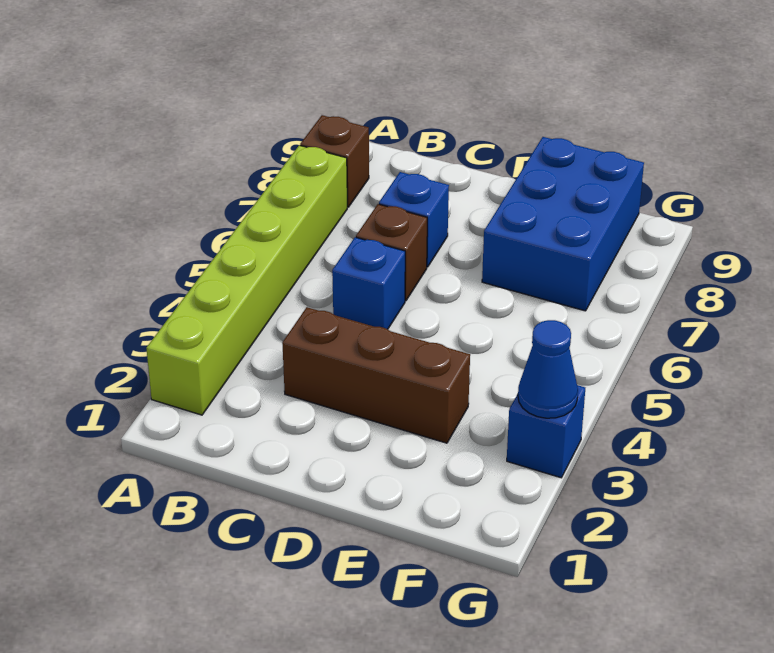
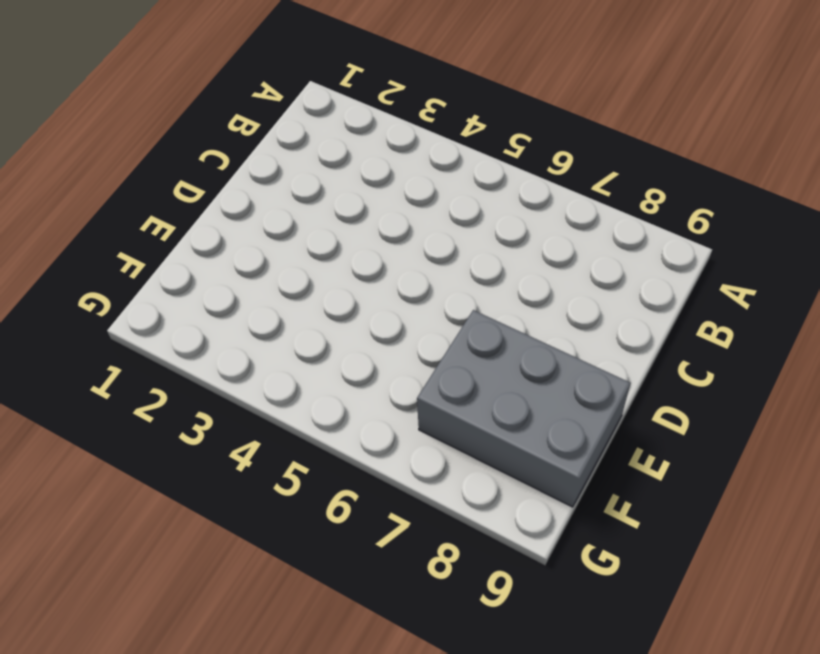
grey 2x3 brick [417,310,630,507] -> blue 2x3 brick [482,137,644,311]
none -> lime 1x6 brick [146,145,347,415]
none -> brown 1x1 brick [300,115,369,207]

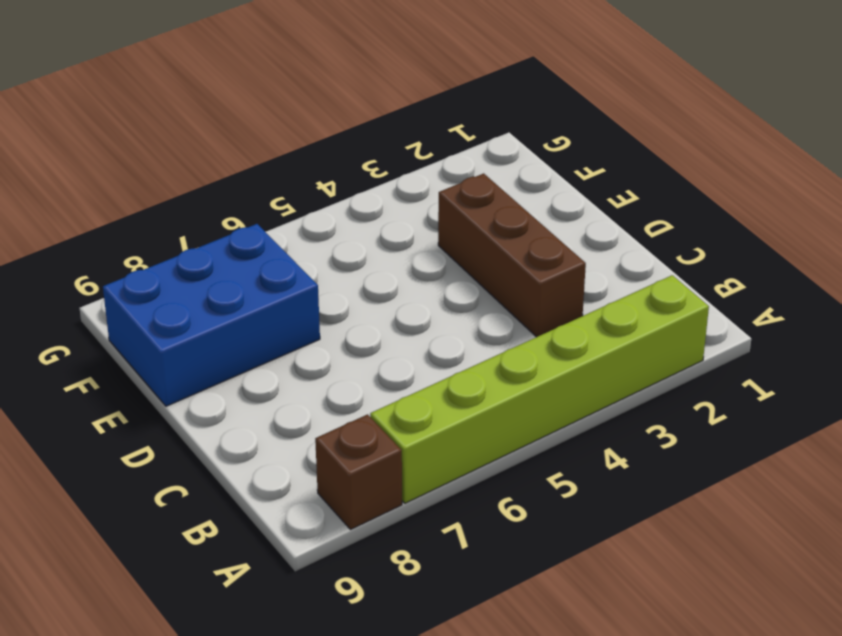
none -> blue 1x1 brick [332,237,405,329]
none -> brown 1x1 brick [356,204,427,301]

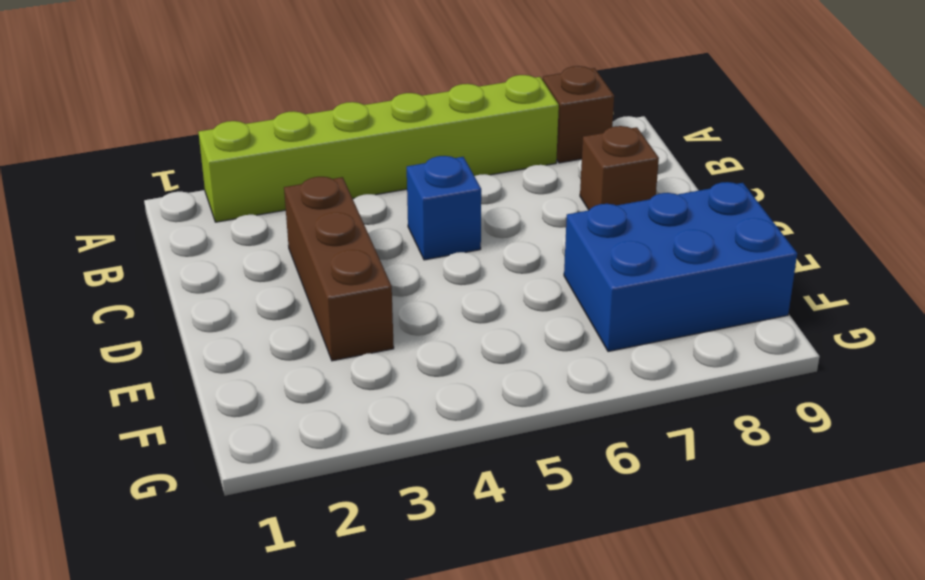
brown 1x1 brick [580,126,659,210] -> brown 1x1 brick moved to [356,204,427,301]
none -> blue 1x1 brick [379,172,449,267]
none -> blue 1x1 brick [507,385,585,478]

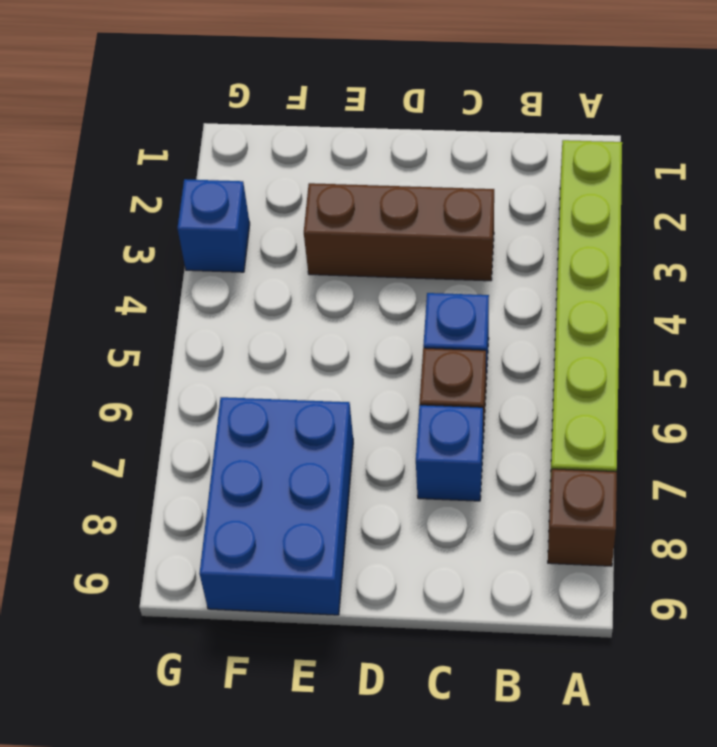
none -> blue 1x1 cone [518,320,578,418]

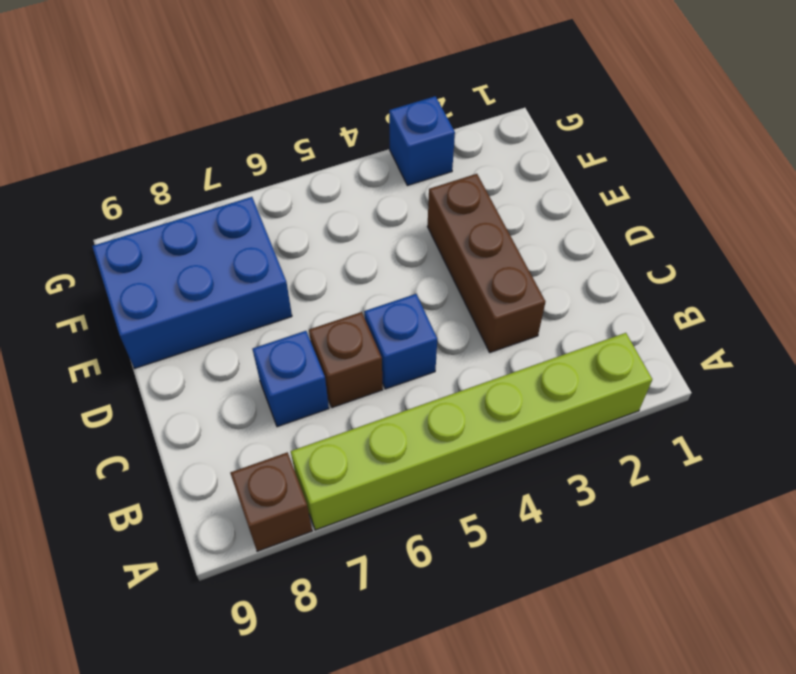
none -> blue 1x1 cone [518,320,578,418]

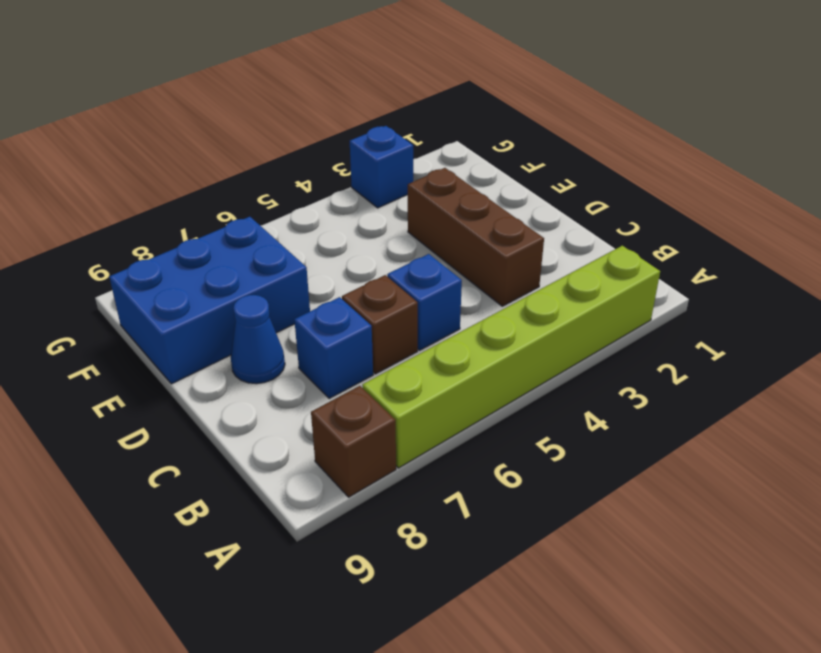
blue 1x1 cone [231,295,285,384] -> blue 1x1 cone moved to [518,320,578,418]

